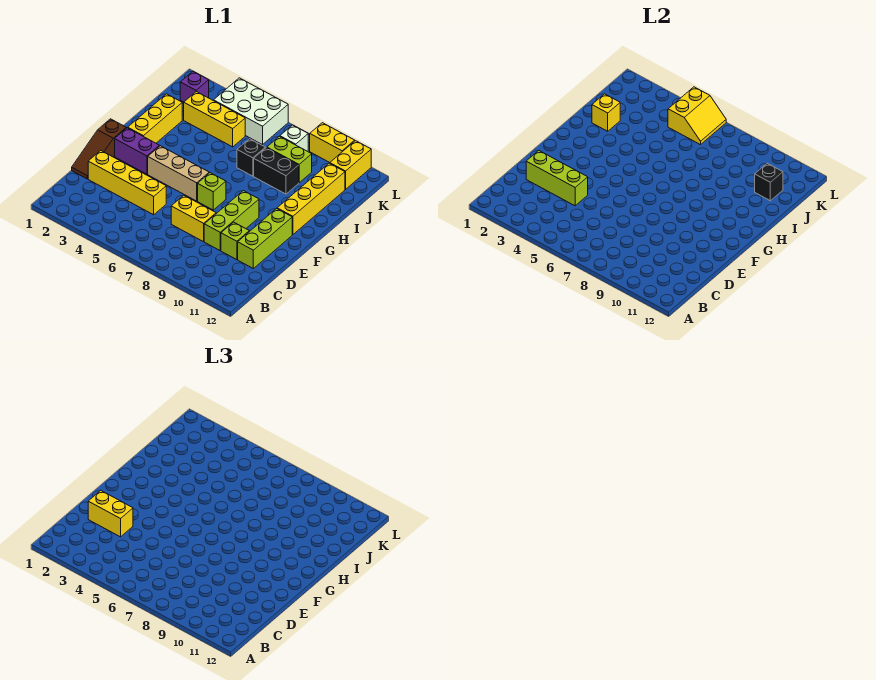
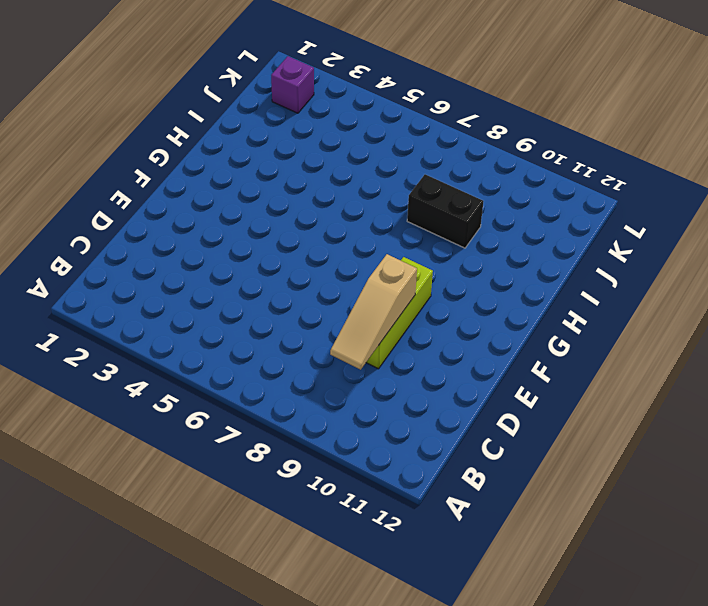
tan 1x3 slope [330,254,417,370] -> none
none -> brown 1x3 slope [72,119,126,179]
none -> yellow 1x4 brick [88,151,166,215]
none -> yellow 1x2 brick [171,195,216,242]

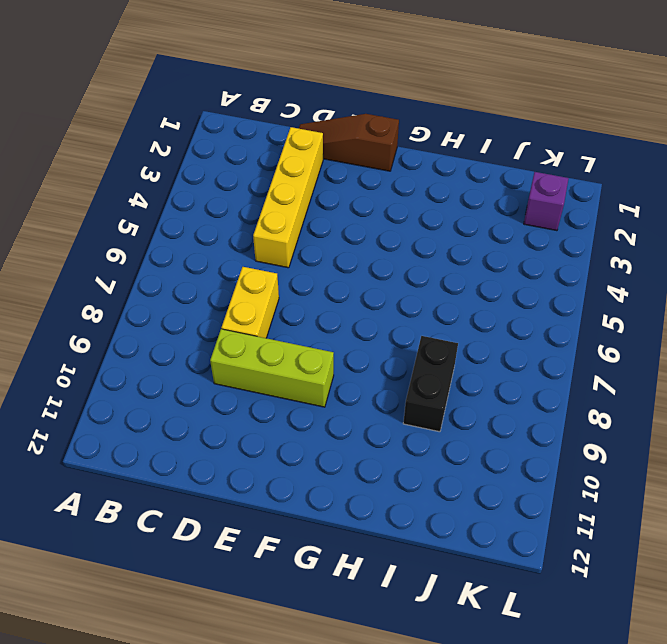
none -> lime 1x1 brick [221,222,249,260]
none -> lime 1x3 brick [238,209,292,268]
none -> purple 1x2 brick [115,128,159,174]

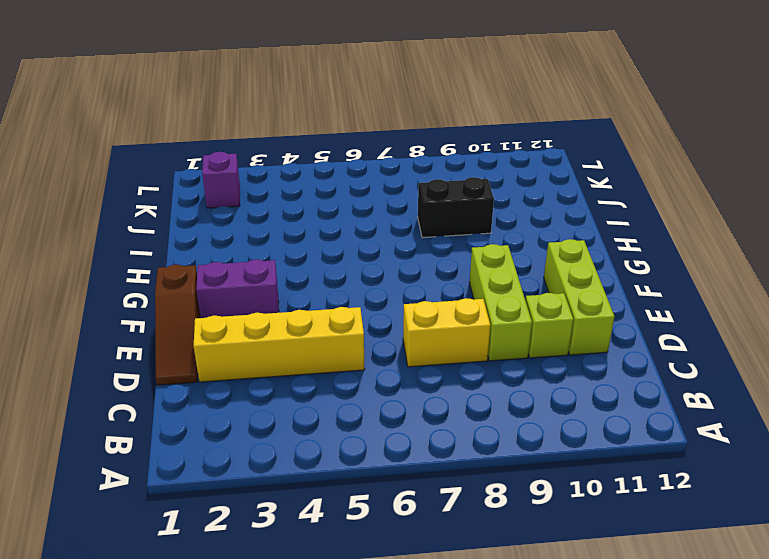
none -> tan 1x3 brick [148,146,209,201]
none -> lime 1x1 brick [198,173,226,210]
none -> yellow 1x3 brick [128,94,182,143]

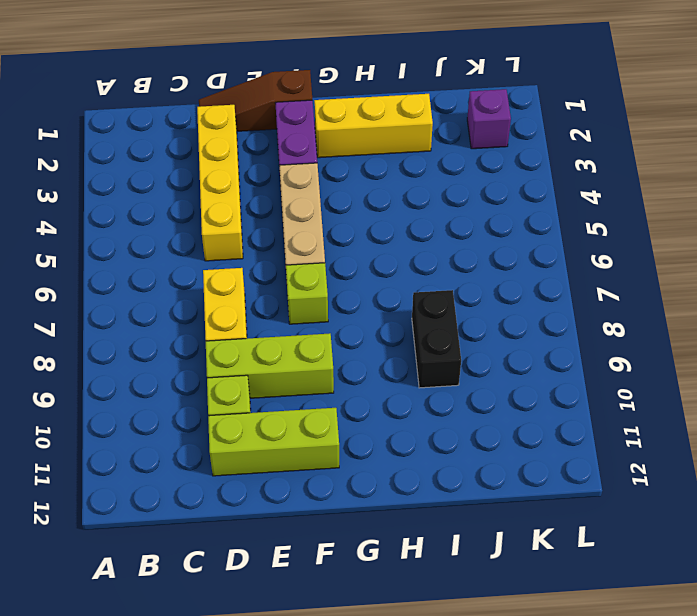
none -> yellow 1x4 brick [277,163,345,235]
none -> black 1x1 brick [237,139,265,176]
none -> yellow 1x3 brick [184,92,245,147]

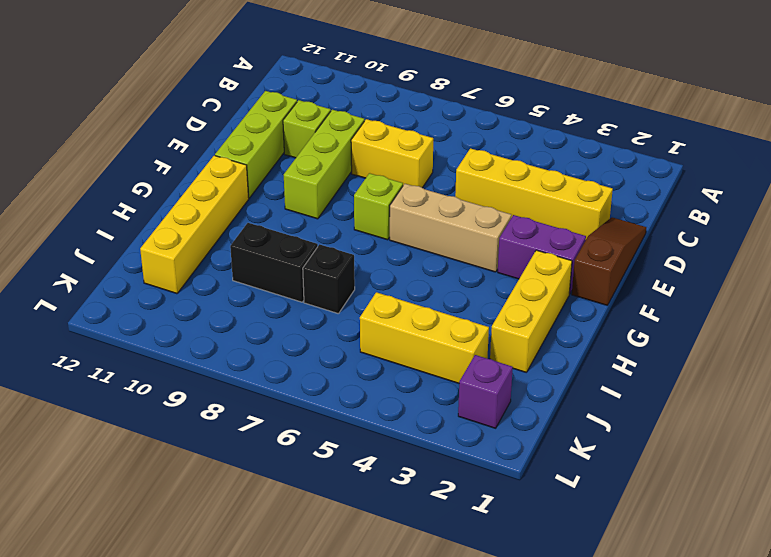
none -> lime 1x2 brick [267,136,312,183]
none -> white 2x3 brick [214,78,288,145]
none -> white 1x1 brick [280,125,308,151]

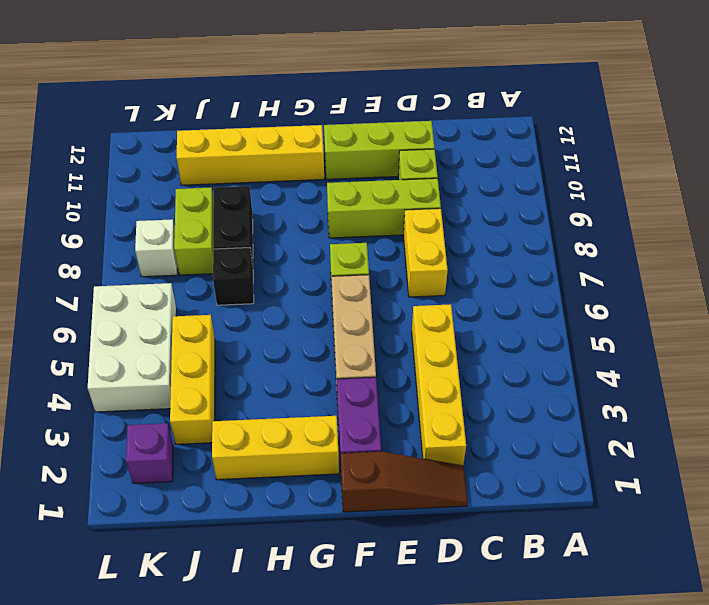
none -> yellow 1x2 brick [330,141,371,189]
none -> yellow 1x2 brick [310,123,355,162]
none -> lime 1x3 brick [526,151,588,206]

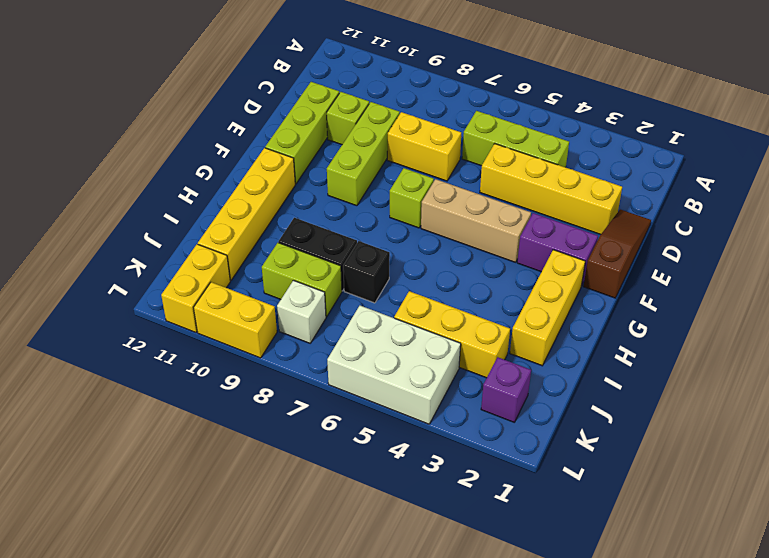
lime 1x3 brick [462,111,569,167] -> lime 1x3 brick moved to [526,151,588,206]
none -> yellow 1x1 brick [592,94,620,131]
none -> black 1x1 brick [755,163,783,201]
none -> yellow 2x2 slope [668,87,726,145]

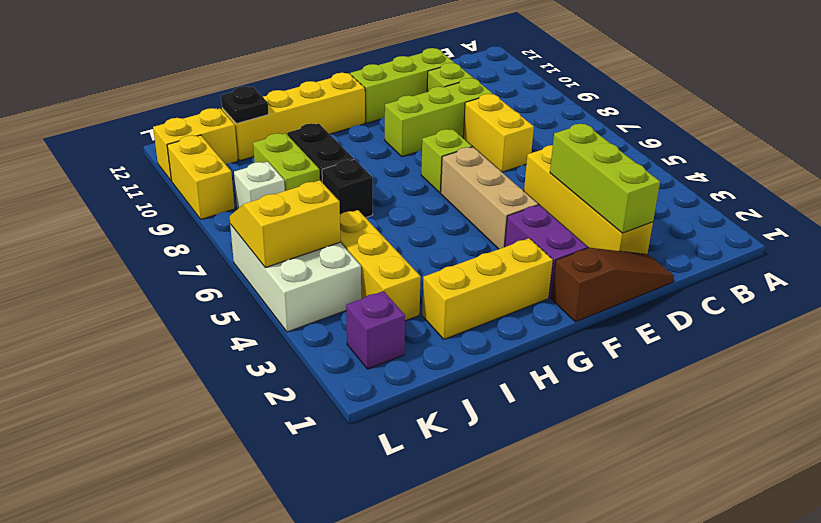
black 1x1 plate [221,86,268,124] -> black 1x1 brick [755,163,783,201]
none -> yellow 1x1 brick [592,94,620,131]
none -> yellow 1x2 brick [88,491,133,537]

